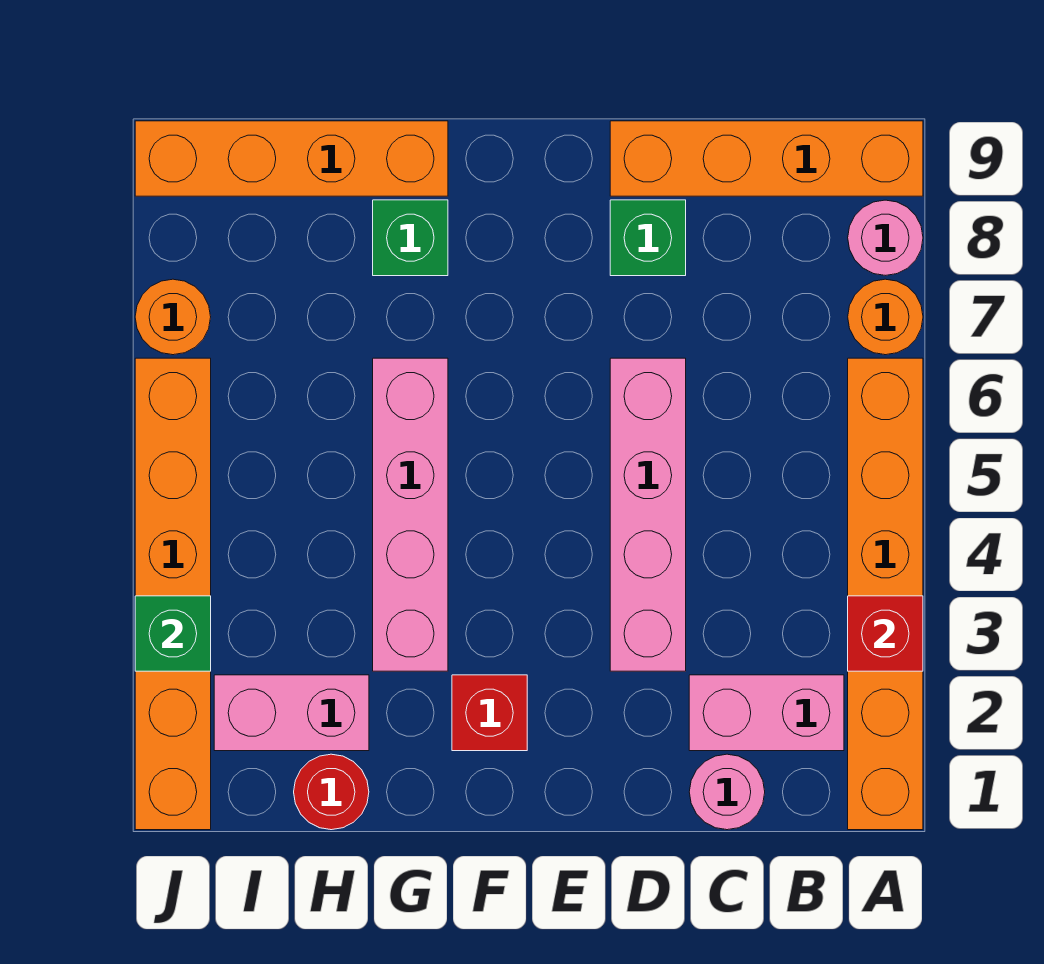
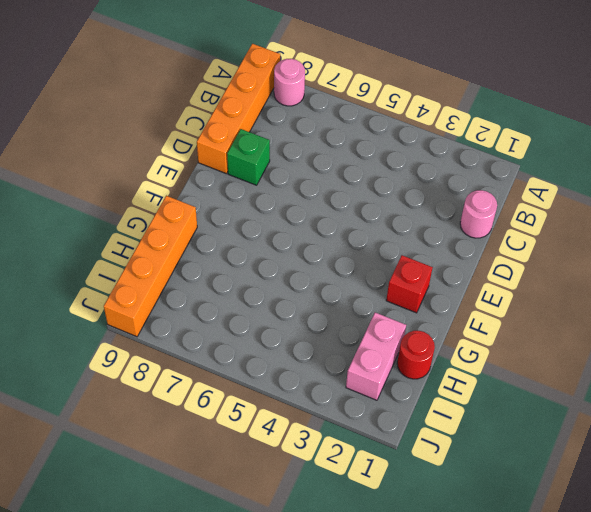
none -> orange 1x6 brick [848,358,923,830]
none -> orange 1x1 round brick [848,279,923,355]
none -> pink 1x2 brick [689,675,844,751]

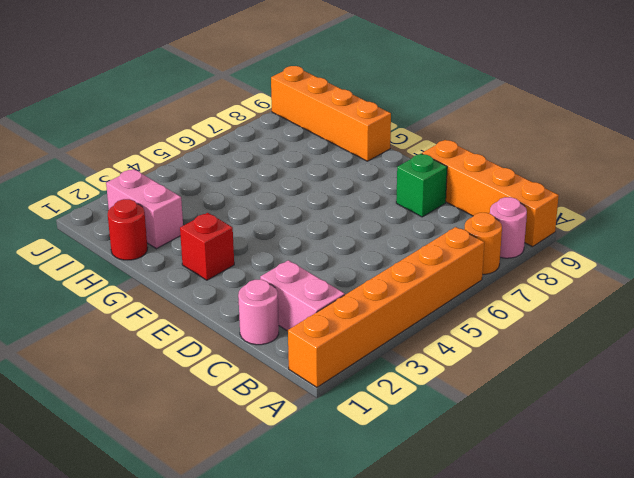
none -> pink 1x4 brick [610,358,686,671]
none -> pink 1x4 brick [373,358,448,671]
none -> green 1x1 brick [373,200,448,276]

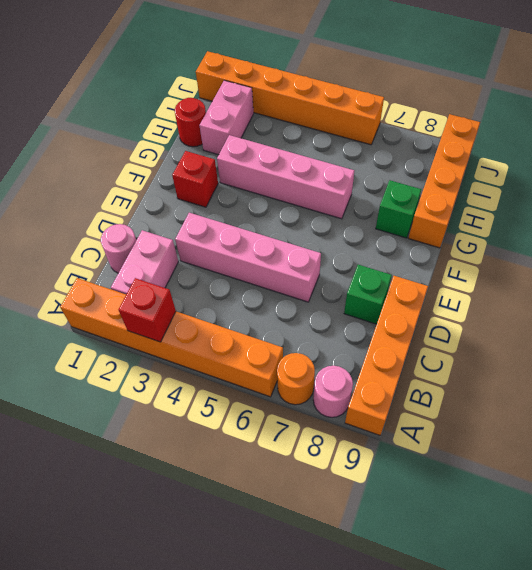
none -> orange 1x1 round brick [135,279,211,355]
none -> green 1x1 brick [135,596,211,671]

